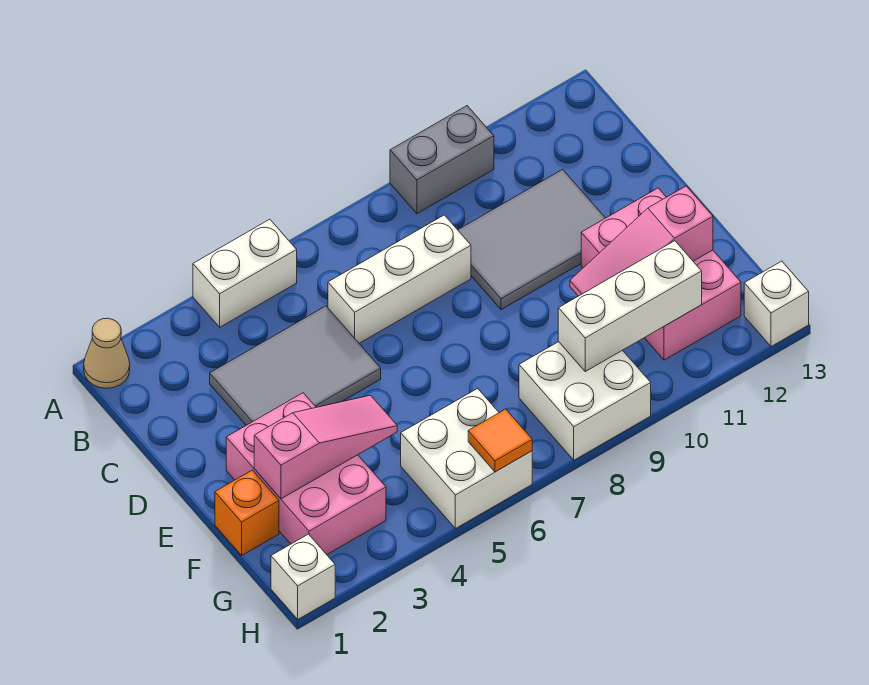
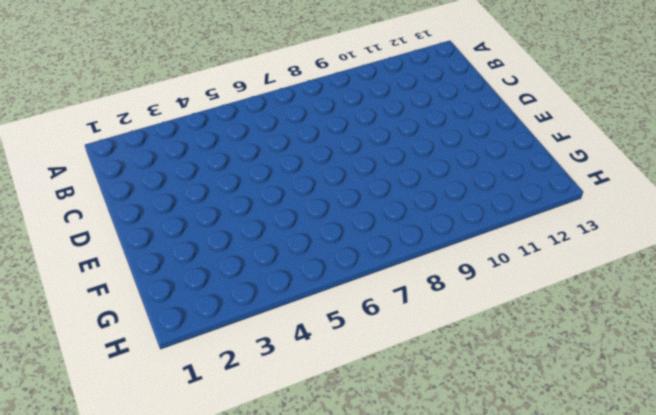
none -> tan 1x1 cone [84,318,130,388]
none -> white 1x2 brick [193,219,297,327]
none -> grey 1x2 brick [390,106,494,214]

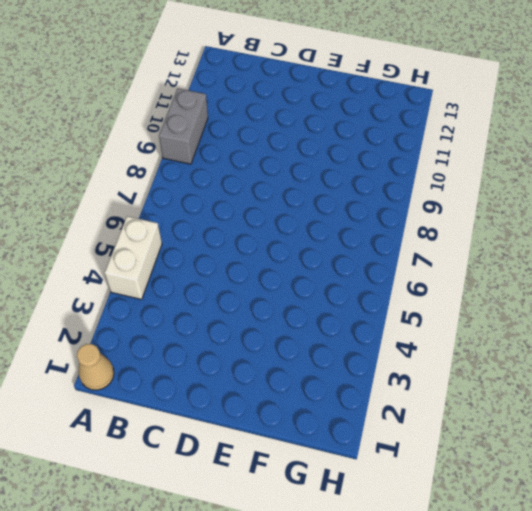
none -> grey 2x3 tile [210,306,381,425]
none -> white 1x3 brick [328,215,471,343]
none -> grey 2x3 tile [458,169,605,310]

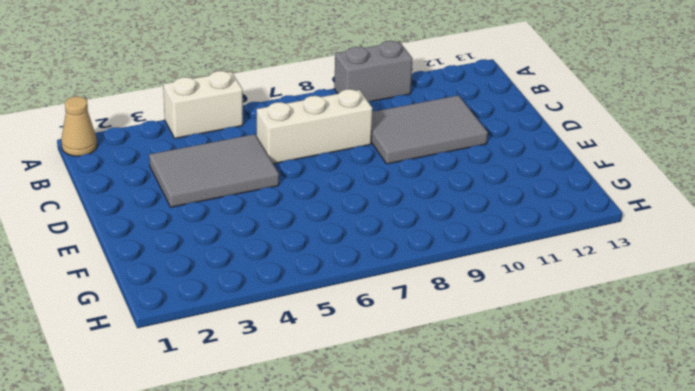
none -> pink 2x3 brick [226,393,386,555]
none -> pink 2x3 brick [581,188,741,360]
none -> orange 1x1 brick [215,470,279,555]

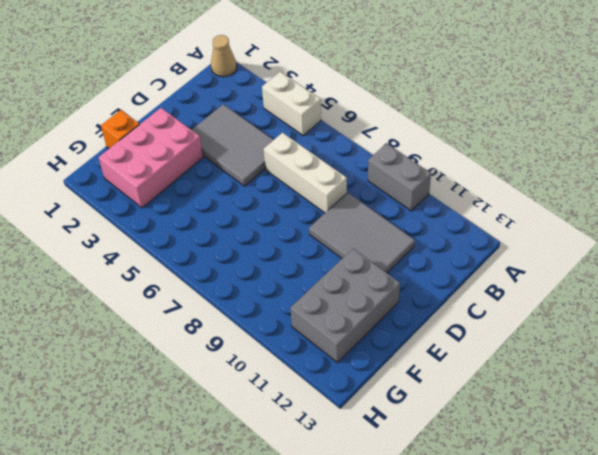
grey 2x3 brick [290,249,400,363] -> pink 2x3 brick [581,188,741,360]
none -> white 2x2 brick [401,388,532,529]
none -> white 2x2 brick [519,342,651,460]
none -> white 1x1 brick [271,534,335,619]

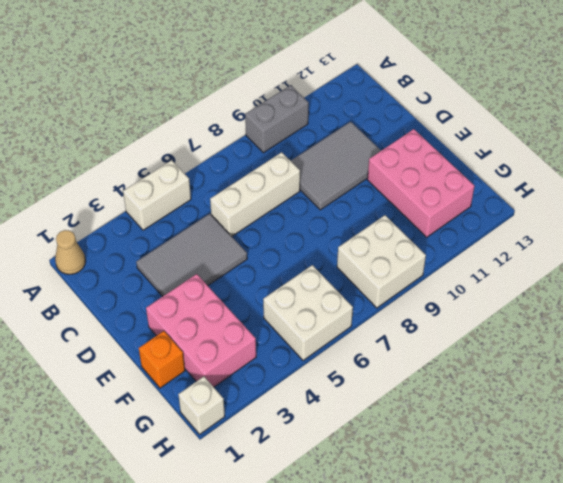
none -> white 1x1 brick [744,261,809,347]
none -> pink 1x3 slope [254,395,397,499]
none -> pink 1x3 slope [570,186,713,296]

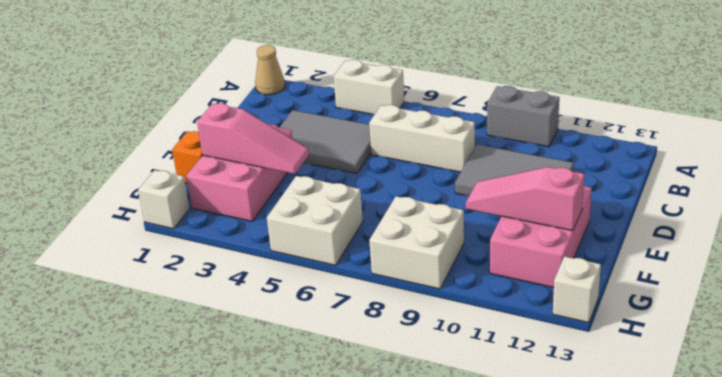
none -> white 1x3 brick [558,241,702,371]
none -> orange 1x1 tile [468,409,532,472]

